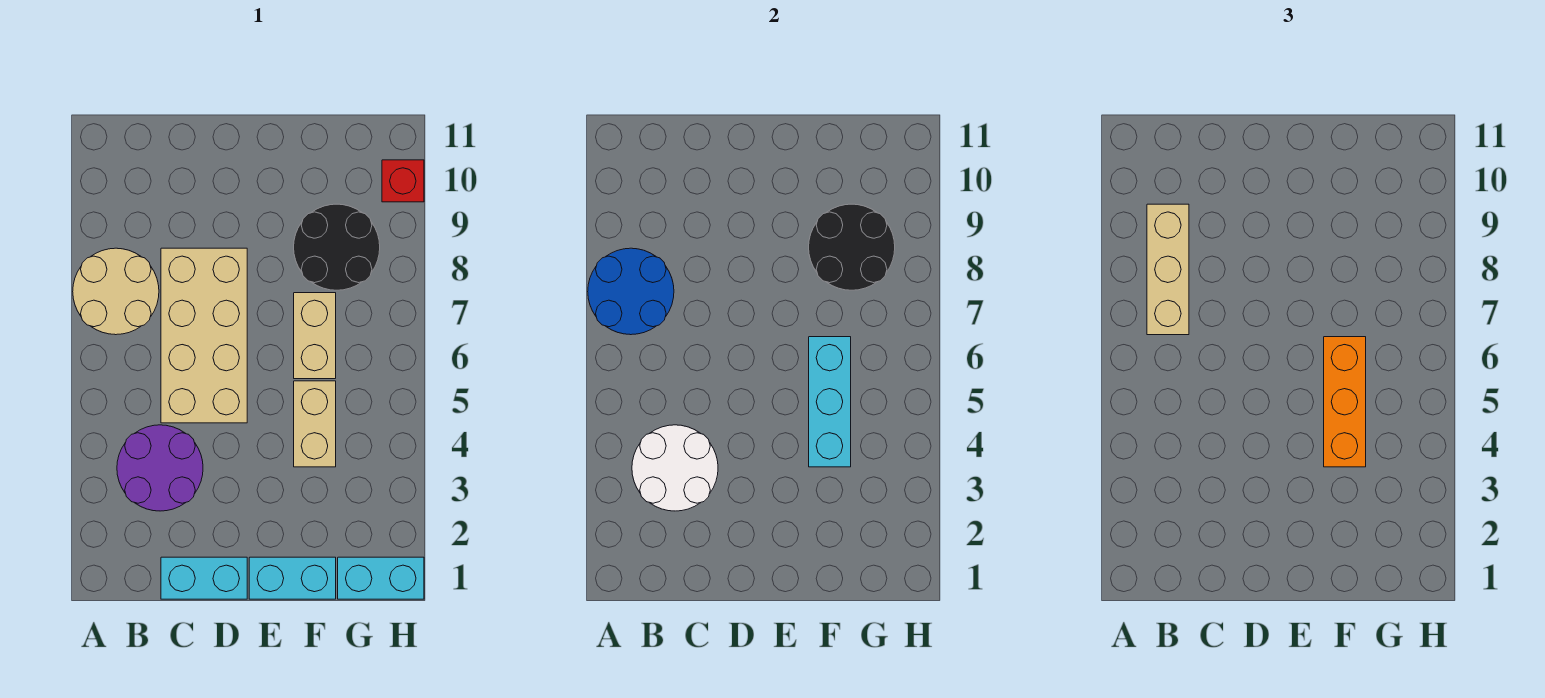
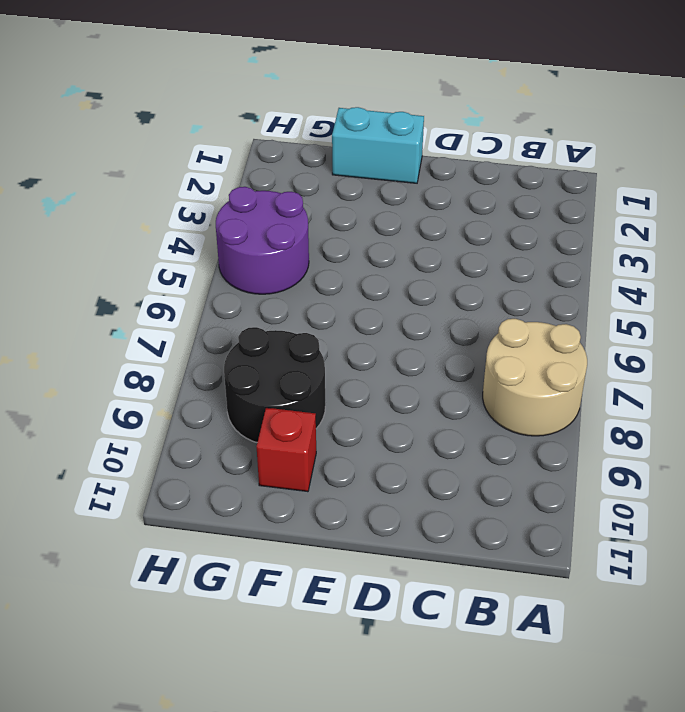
red 1x1 brick [257,408,316,492] -> red 1x1 brick moved to [382,160,424,202]
purple 2x2 round brick [216,187,309,294] -> purple 2x2 round brick moved to [117,425,203,511]
none -> cyan 1x2 brick [161,557,247,599]
none -> tan 2x4 brick [161,248,247,423]
none -> tan 1x2 brick [294,381,336,467]

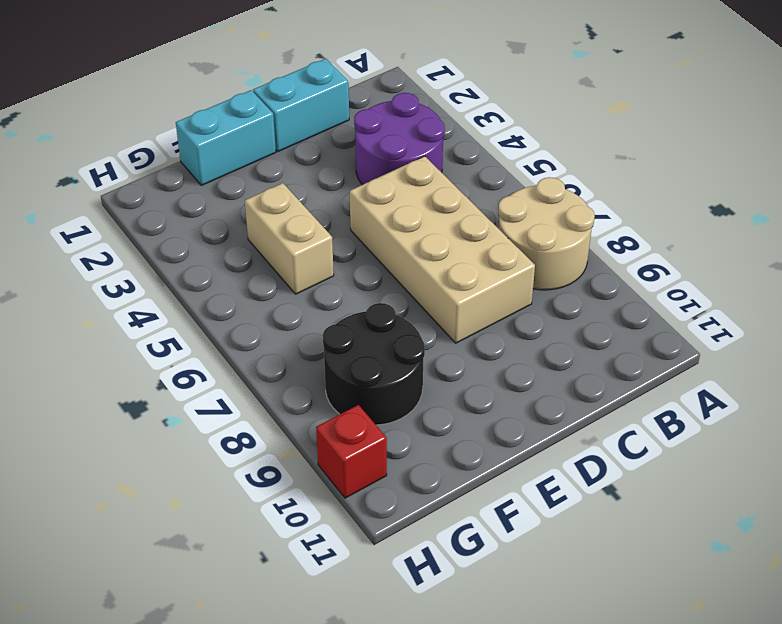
none -> tan 1x2 brick [294,293,336,379]
none -> cyan 1x2 brick [338,557,424,599]
none -> blue 2x2 round brick [588,248,674,335]

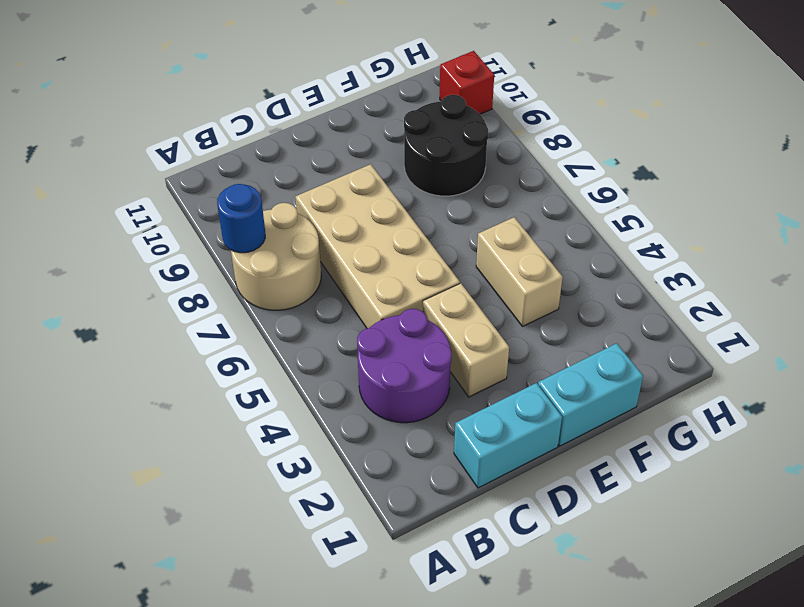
blue 1x1 round brick [217,184,265,253] -> blue 2x2 round brick [588,248,674,335]
tan 1x2 brick [423,283,509,397] -> tan 1x2 brick moved to [294,293,336,379]
none -> cyan 1x2 brick [338,557,424,599]
none -> white 2x2 round brick [632,425,718,511]
none -> cyan 1x3 brick [809,337,851,467]

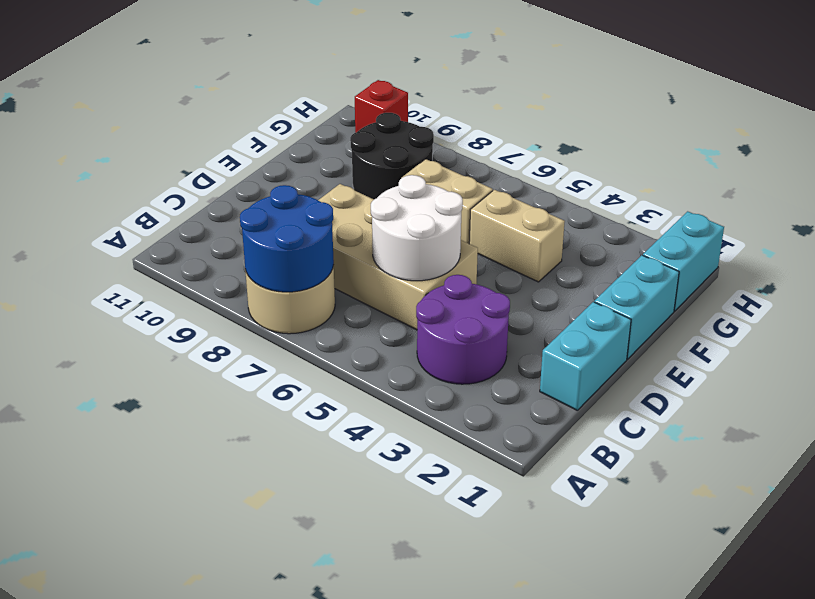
white 2x2 round brick [371,175,463,281] -> white 2x2 round brick moved to [632,425,718,511]
none -> cyan 1x3 brick [809,337,851,467]
none -> black 2x2 round brick [809,204,895,290]
none -> tan 1x3 brick [1147,204,1189,335]

